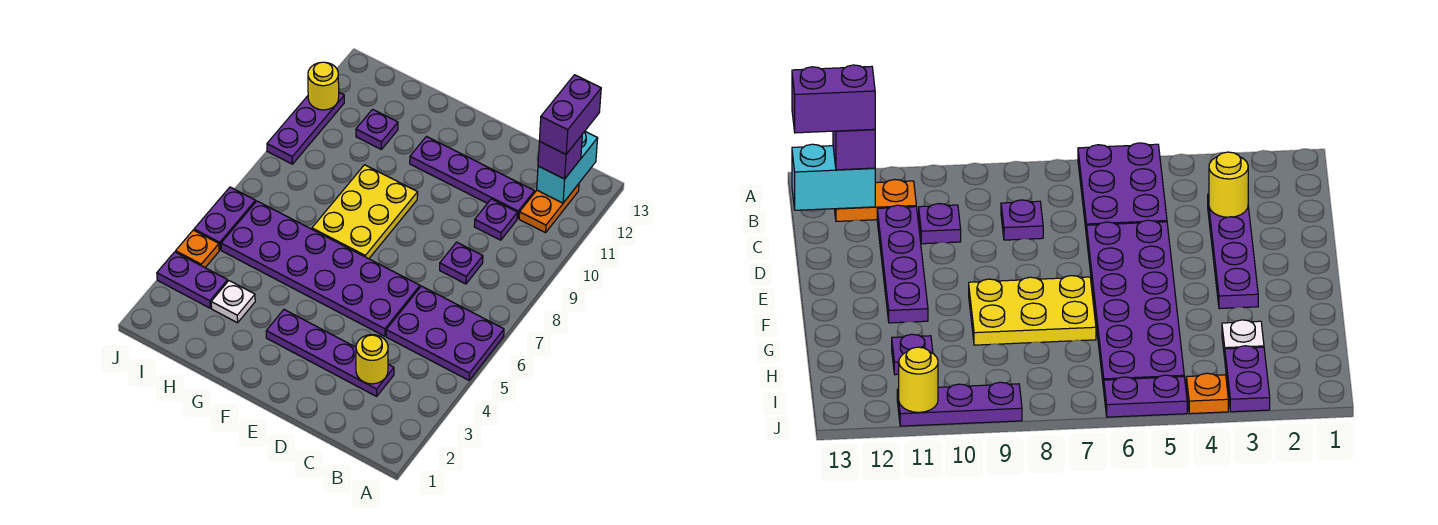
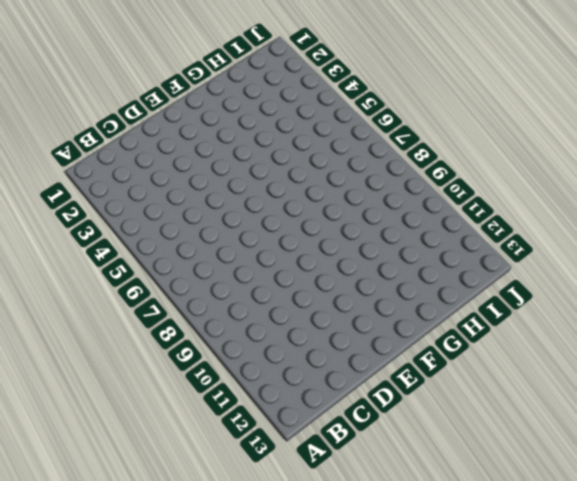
none -> purple 2x3 plate [386,286,504,380]
none -> orange 1x2 plate [519,184,579,233]
none -> purple 1x4 plate [266,310,394,396]

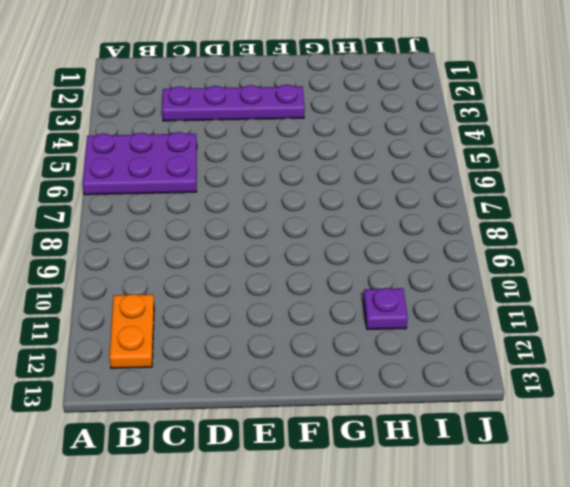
none -> purple 1x1 plate [440,242,483,284]
none -> purple 1x1 plate [474,199,517,240]
none -> purple 1x4 plate [410,137,534,219]

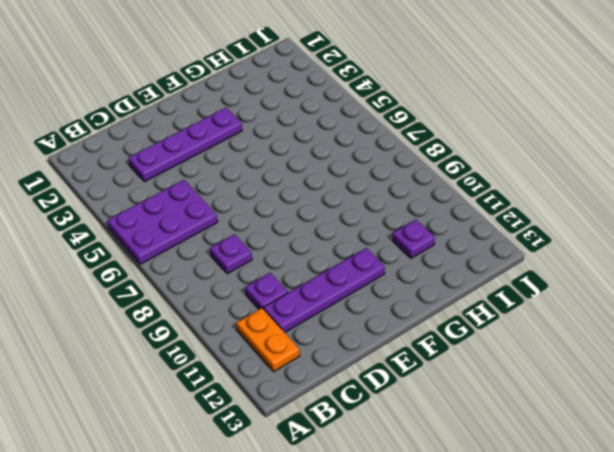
none -> purple 2x6 plate [221,201,420,336]
none -> yellow 2x3 plate [312,165,418,259]
none -> white 1x1 plate [211,281,255,323]

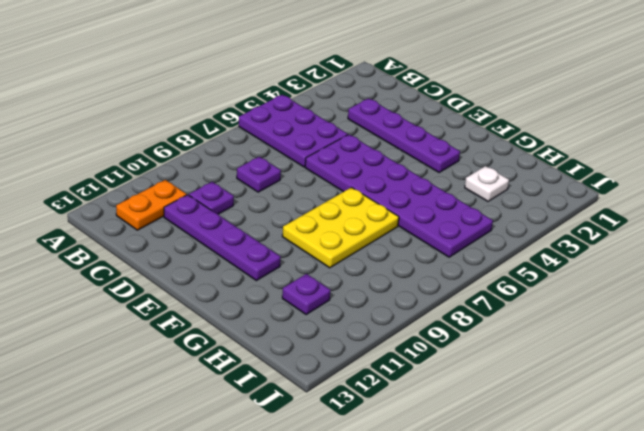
none -> purple 1x2 plate [157,252,228,308]
none -> orange 1x1 plate [176,230,219,268]
none -> purple 1x2 plate [194,187,256,250]

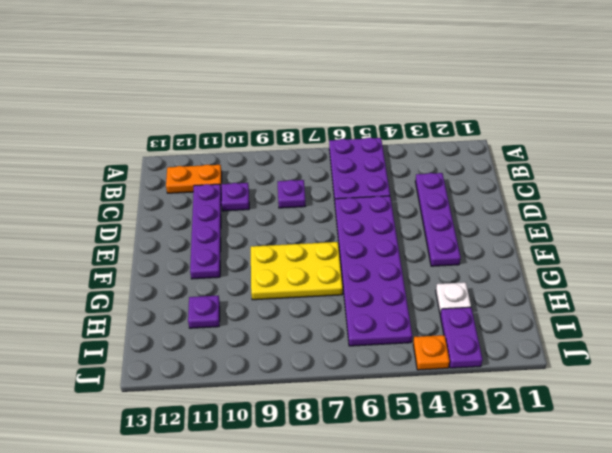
none -> purple 1x2 plate [194,187,256,250]
none -> purple 1x3 plate [267,93,344,164]
none -> cyan 1x2 brick [537,132,598,203]

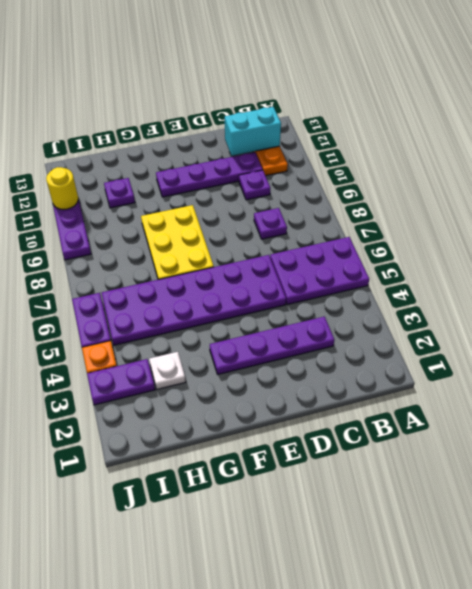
cyan 1x2 brick [225,107,281,156] -> cyan 1x2 brick turned to [537,132,598,203]
none -> yellow 1x1 round brick [356,335,388,384]
none -> purple 1x1 brick [538,135,582,179]
none -> purple 1x2 brick [539,75,601,154]

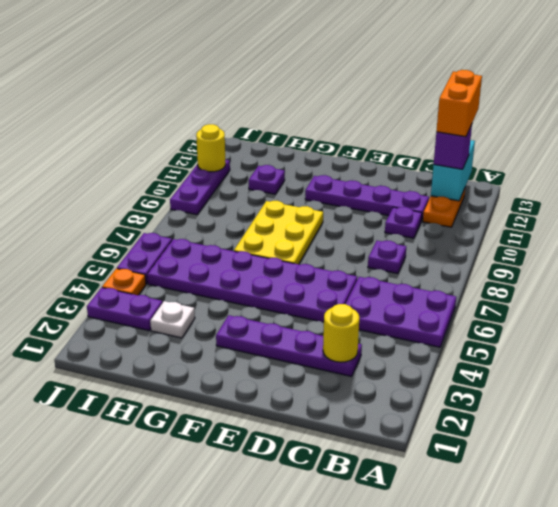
orange 1x2 brick [436,70,482,137] -> purple 1x2 brick [539,75,601,154]

